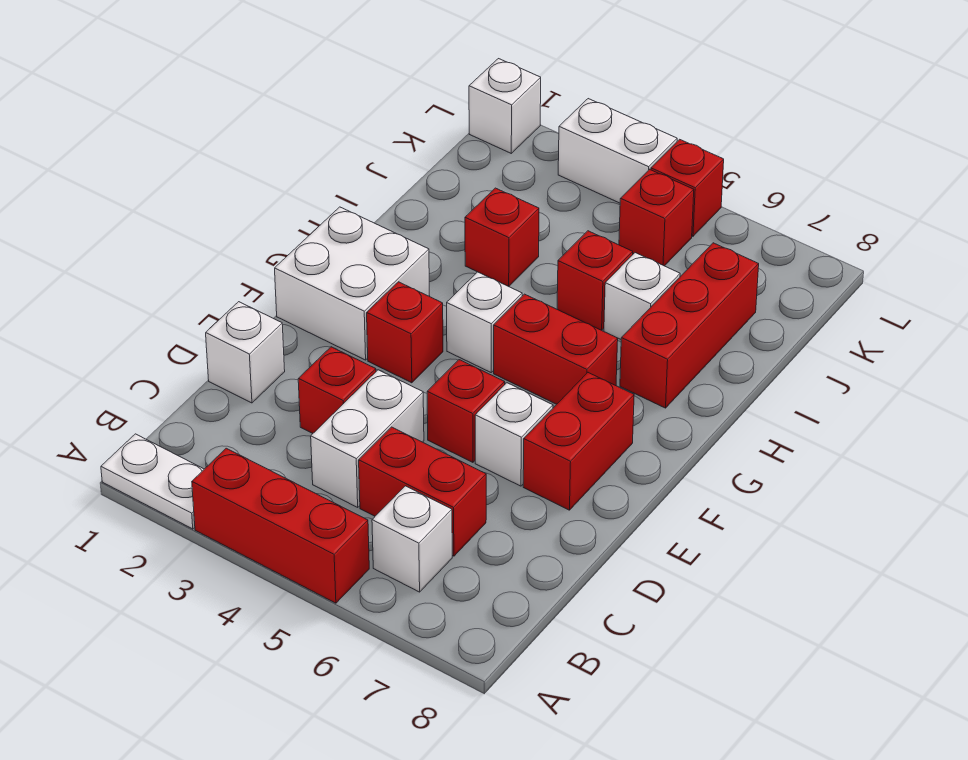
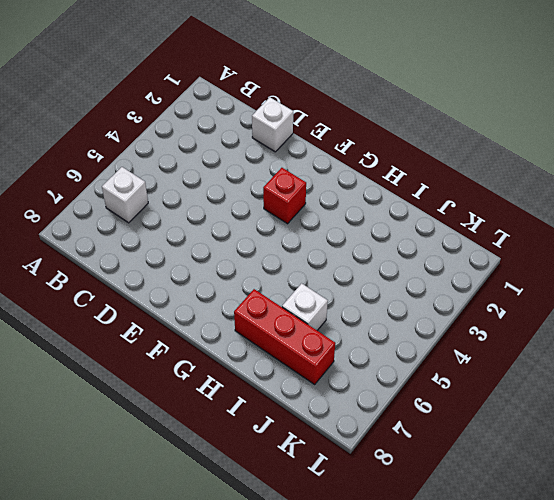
none -> white 1x2 plate [101,434,204,529]
none -> red 1x3 brick [192,448,369,603]
none -> white 1x2 brick [311,370,424,507]

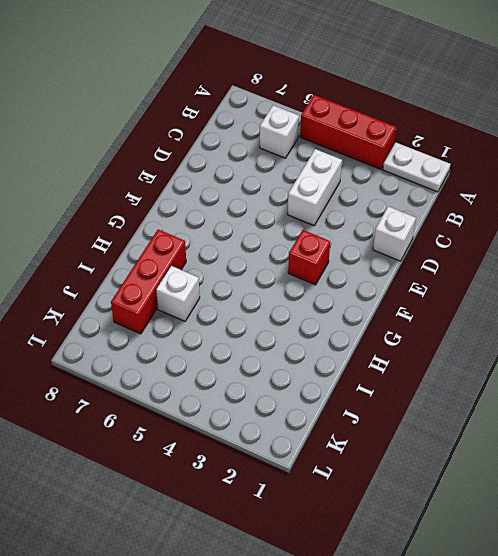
none -> red 1x2 brick [359,427,486,556]
none -> red 1x1 brick [298,347,376,433]
none -> red 1x1 brick [427,360,505,462]

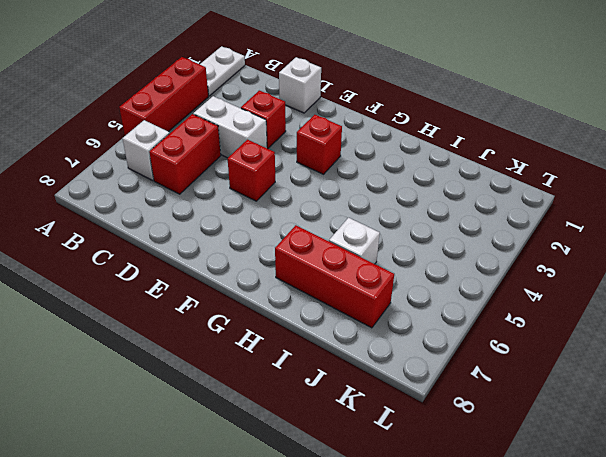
none -> white 1x1 brick [475,383,553,486]
none -> red 1x2 brick [523,373,634,510]
none -> white 2x2 brick [275,207,429,360]

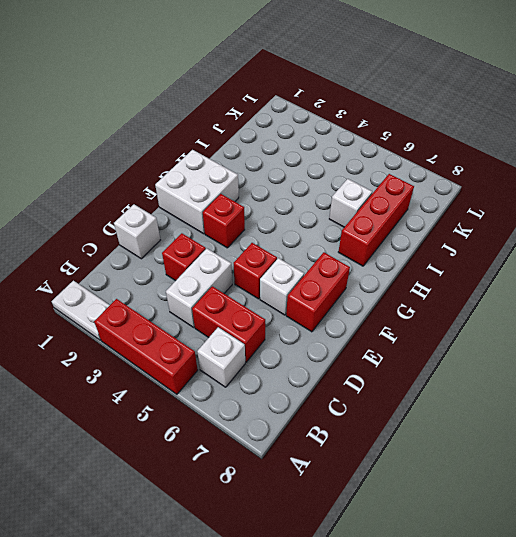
none -> white 1x1 brick [447,272,522,372]
none -> red 1x2 brick [494,294,618,404]
none -> red 1x1 brick [465,188,539,286]

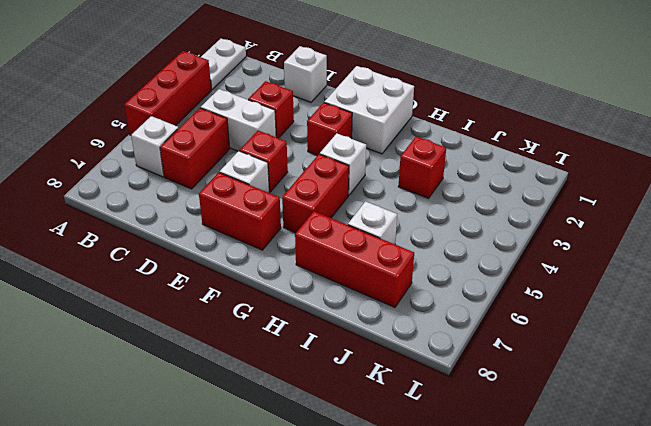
none -> red 1x1 brick [557,231,633,330]
none -> red 1x1 brick [619,169,694,266]
none -> white 1x1 brick [469,59,541,153]

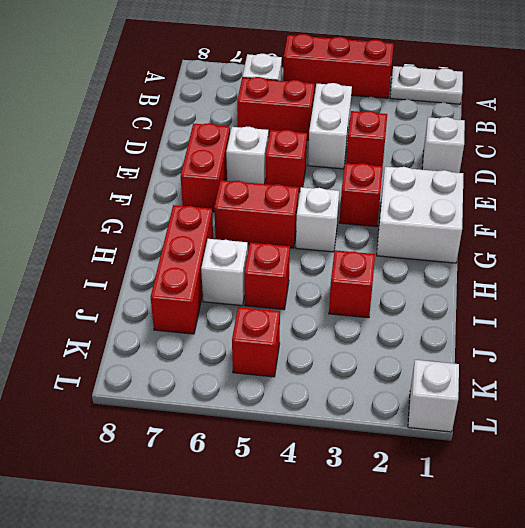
none -> white 1x2 brick [558,99,677,203]
none -> red 1x1 brick [651,139,724,236]

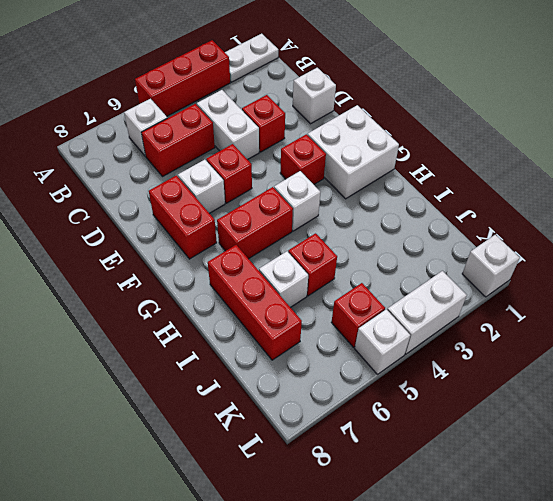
white 1x1 brick [355,309,410,374] -> red 1x1 brick [651,139,724,236]
none -> red 1x1 brick [465,188,539,286]

